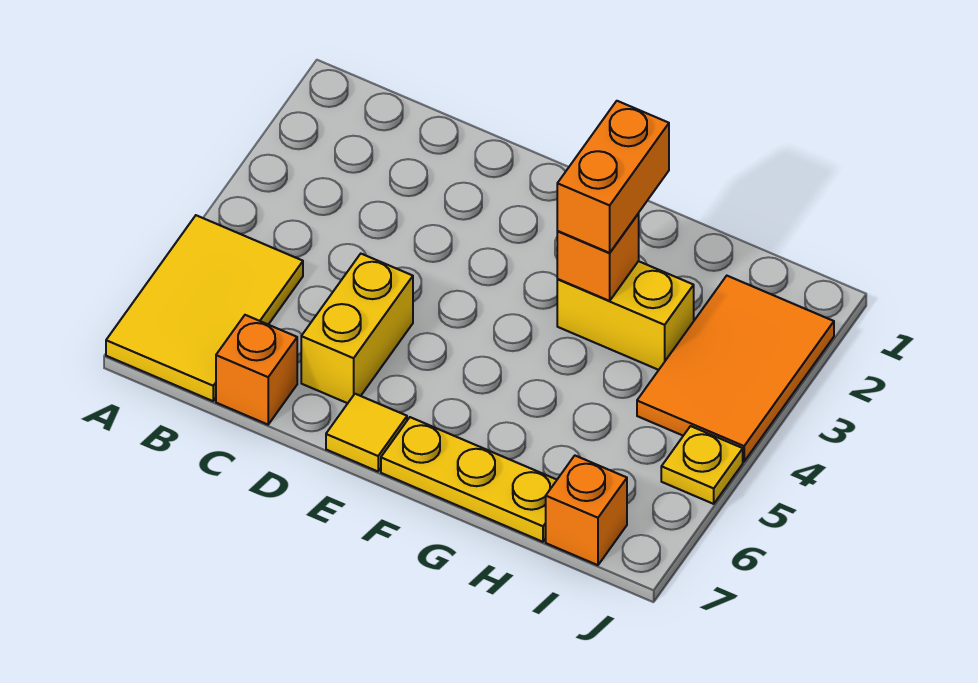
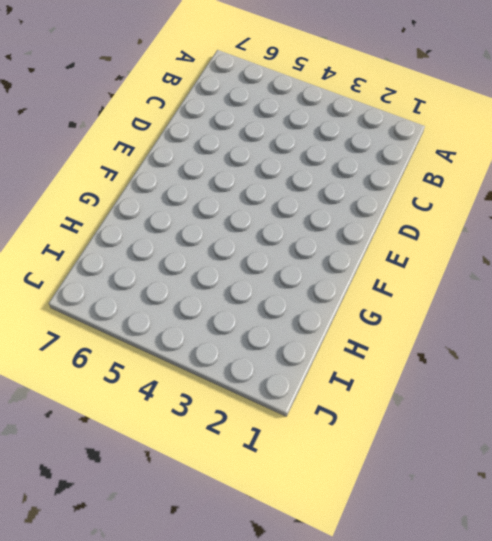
none -> yellow 2x3 tile [106,215,303,401]
none -> orange 1x1 brick [216,315,297,425]

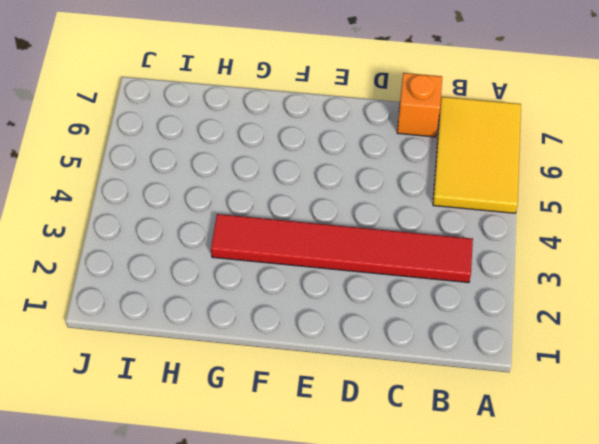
red 1x6 tile [211,214,473,283] -> yellow 1x2 brick [557,261,694,370]
none -> yellow 1x2 brick [301,254,413,403]
none -> yellow 1x1 tile [326,394,407,471]

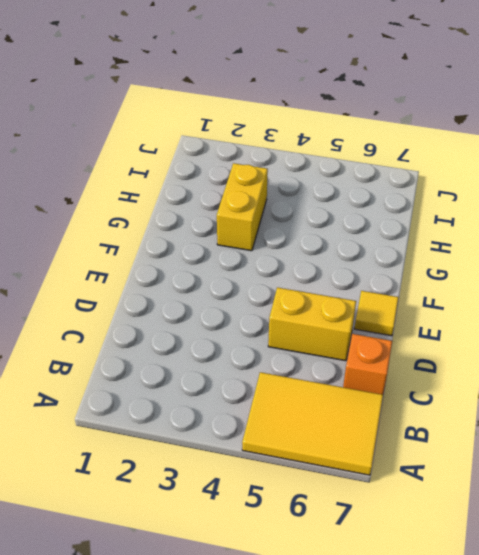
none -> yellow 1x3 plate [381,417,557,542]
none -> orange 2x3 tile [637,276,834,461]

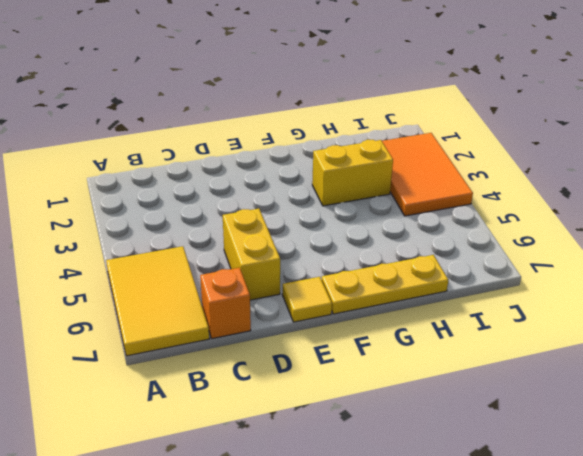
none -> orange 1x1 brick [546,456,627,565]
none -> yellow 1x1 plate [661,426,743,504]

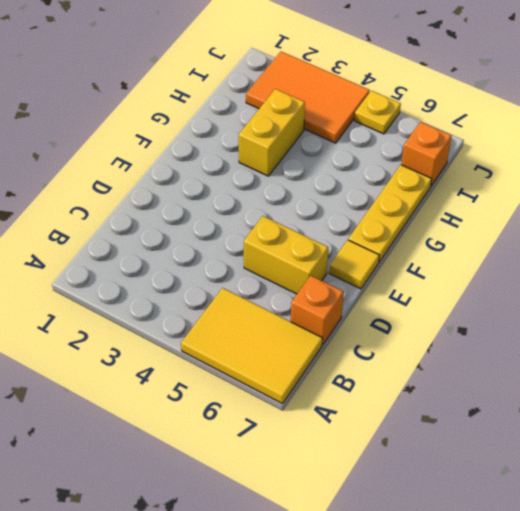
none -> orange 1x1 brick [557,214,639,301]
none -> orange 1x2 brick [557,101,669,253]

